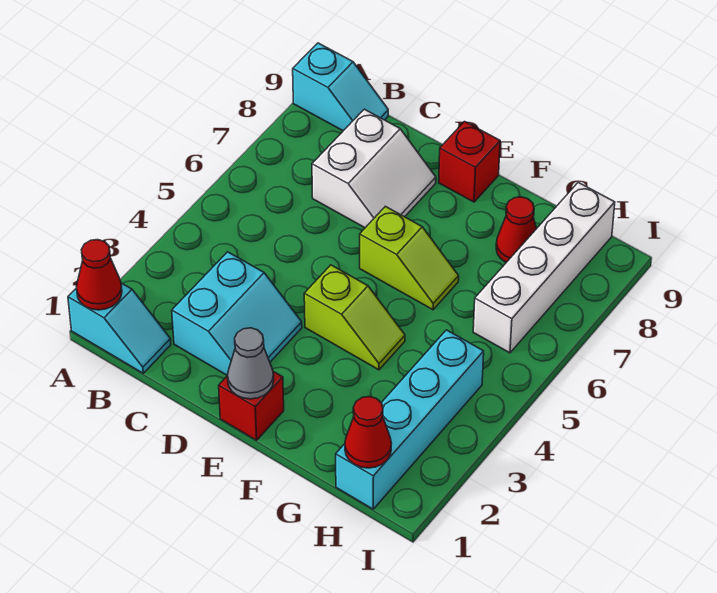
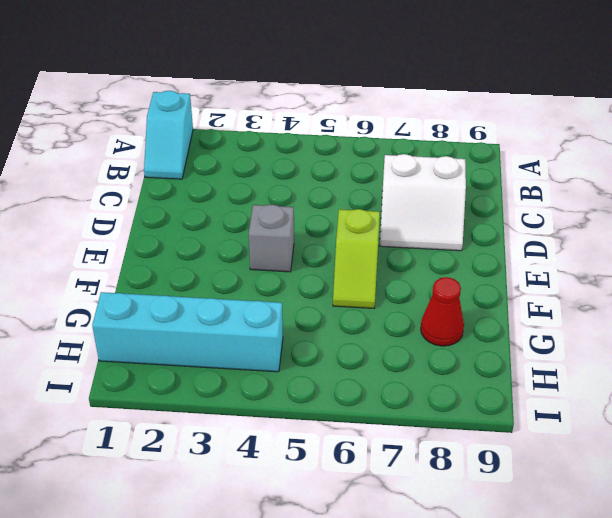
grey 1x1 brick [249,205,294,272] -> lime 1x2 slope [304,265,405,370]
none -> cyan 1x2 slope [293,43,388,131]
none -> cyan 2x2 slope [172,252,302,376]
none -> red 1x1 brick [219,371,284,440]

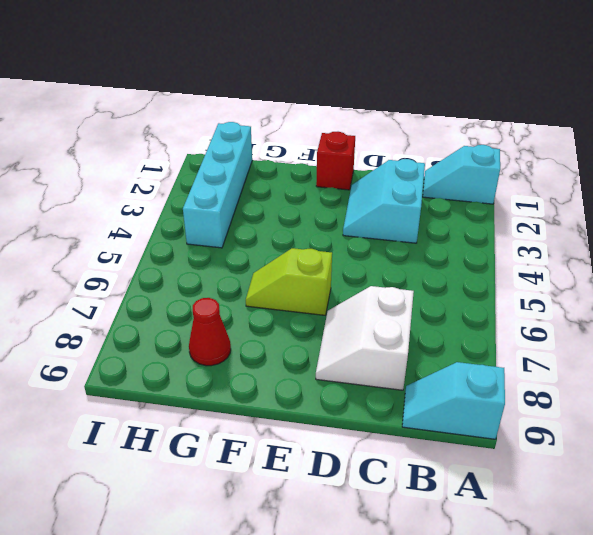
none -> lime 1x2 slope [304,265,405,370]
none -> red 1x1 brick [439,122,500,202]
none -> white 1x4 brick [473,182,615,353]

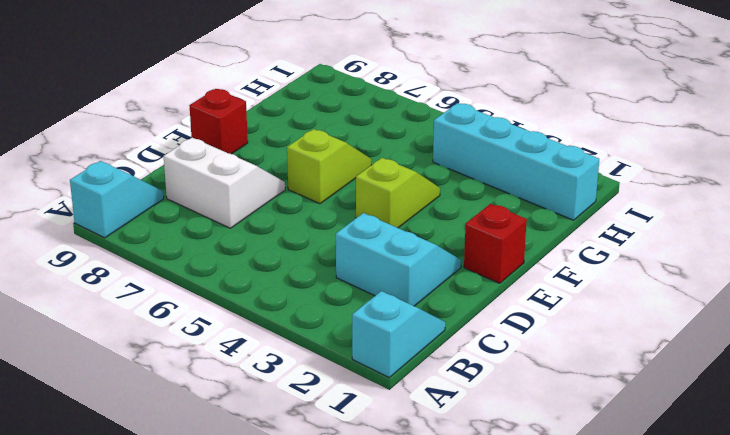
none -> red 1x1 cone [496,197,537,262]
none -> white 1x4 brick [473,182,615,353]
none -> red 1x1 cone [76,240,122,310]

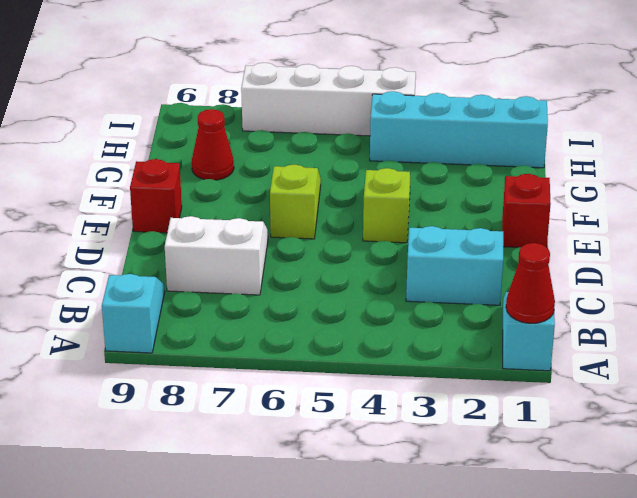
white 1x4 brick [241,63,416,136] -> white 1x4 brick moved to [473,182,615,353]
none -> grey 1x1 cone [228,328,274,399]
none -> red 1x1 cone [345,397,391,468]

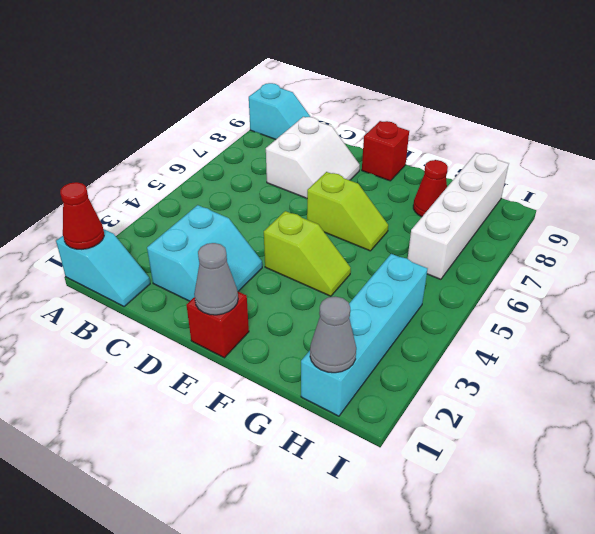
grey 1x1 cone [310,296,356,373] -> red 1x1 cone [345,397,391,468]

